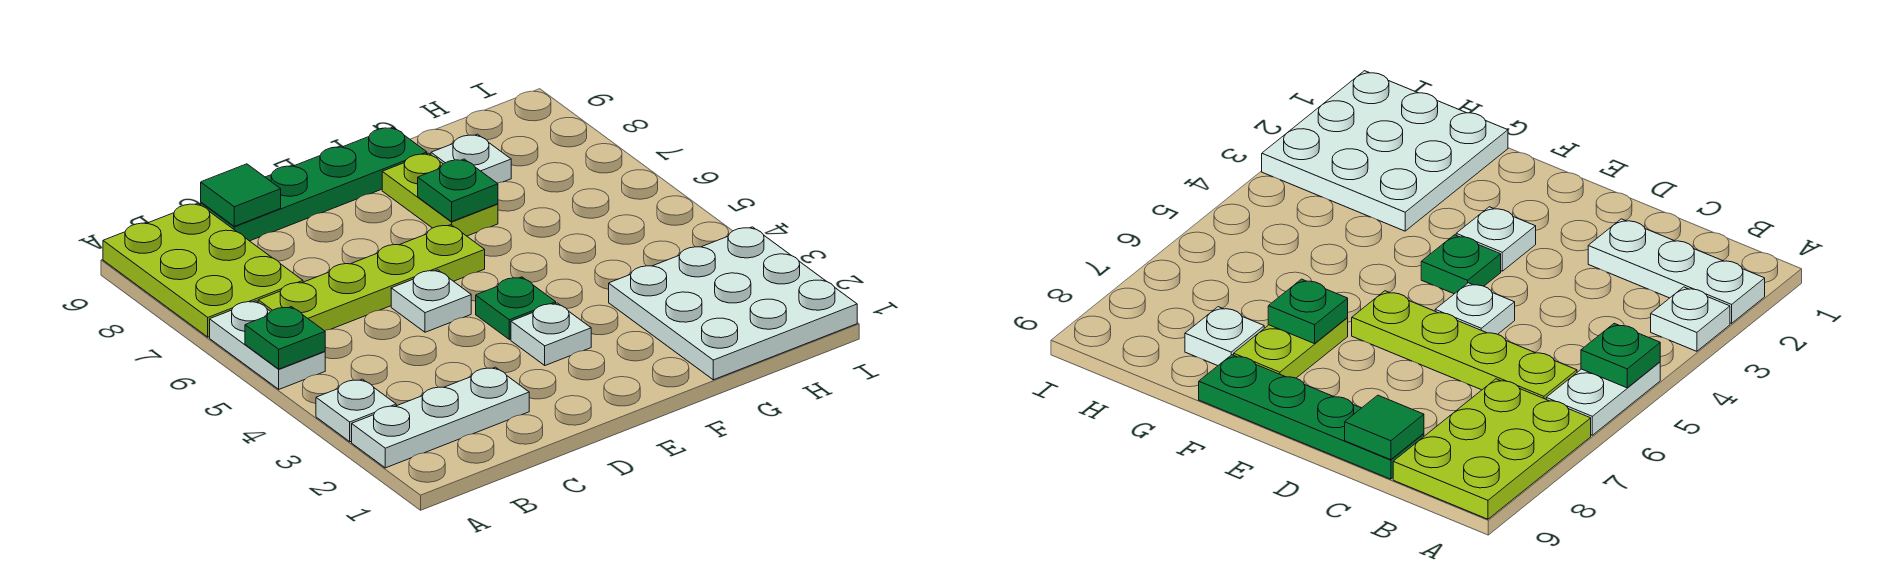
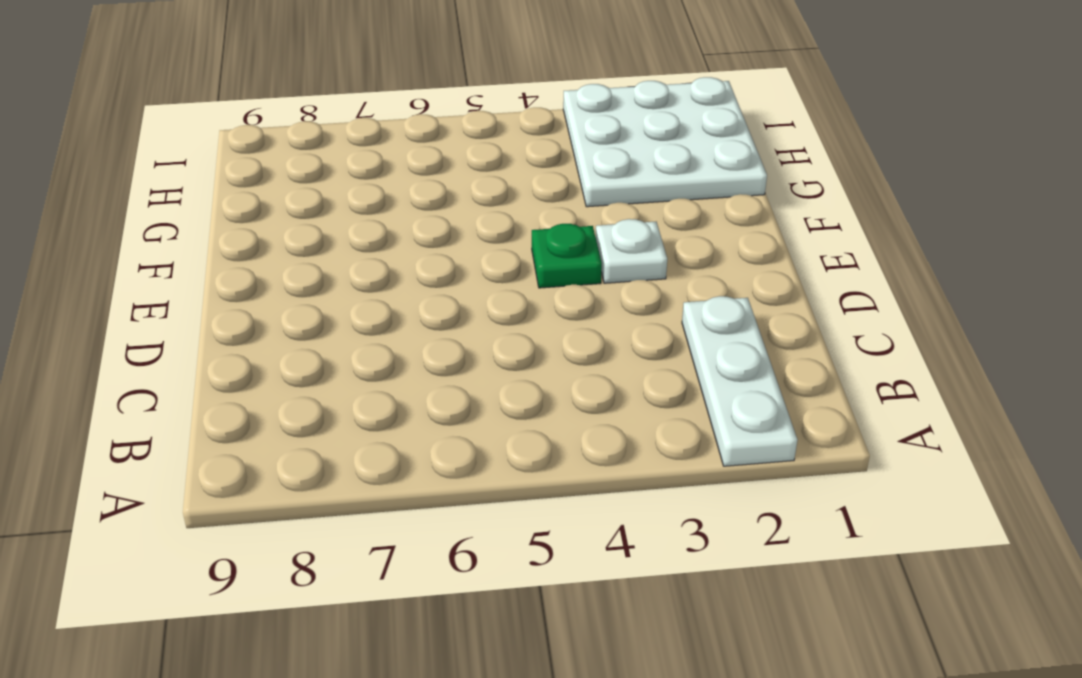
none -> white 1x1 plate [316,379,396,442]
none -> white 1x2 plate [210,301,325,389]
none -> lime 2x3 plate [103,203,303,337]

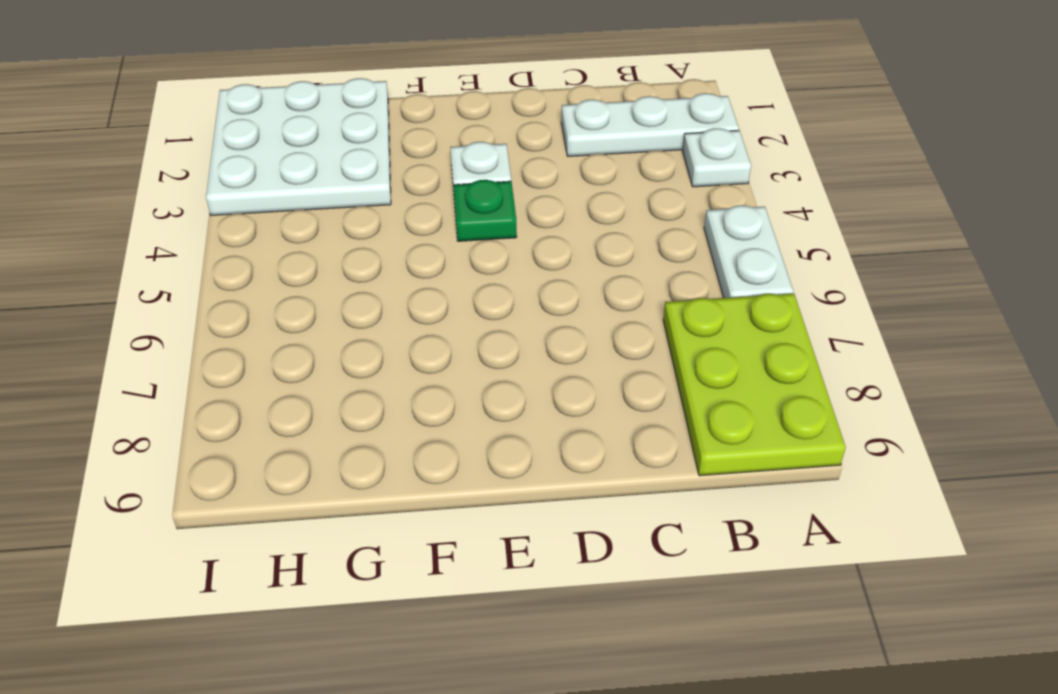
none -> lime 1x4 plate [258,225,485,331]
none -> green 1x4 plate [201,127,427,241]
none -> white 1x1 plate [391,270,471,332]

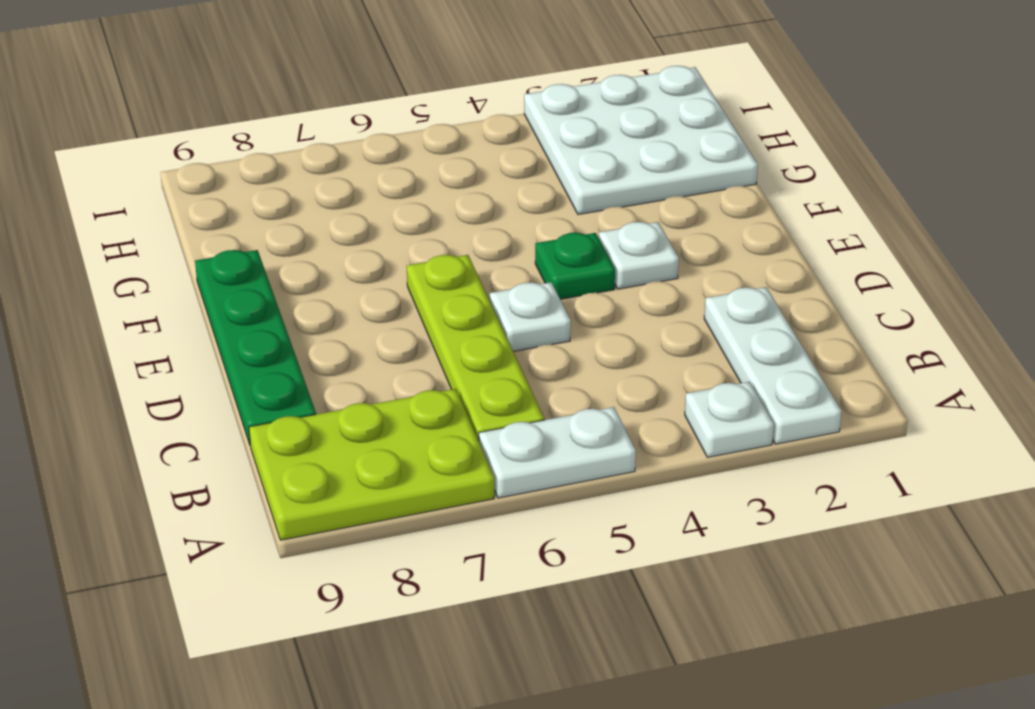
none -> lime 1x2 plate [382,153,498,236]
none -> white 1x1 plate [431,134,511,183]
none -> green 1x1 plate [245,307,325,369]

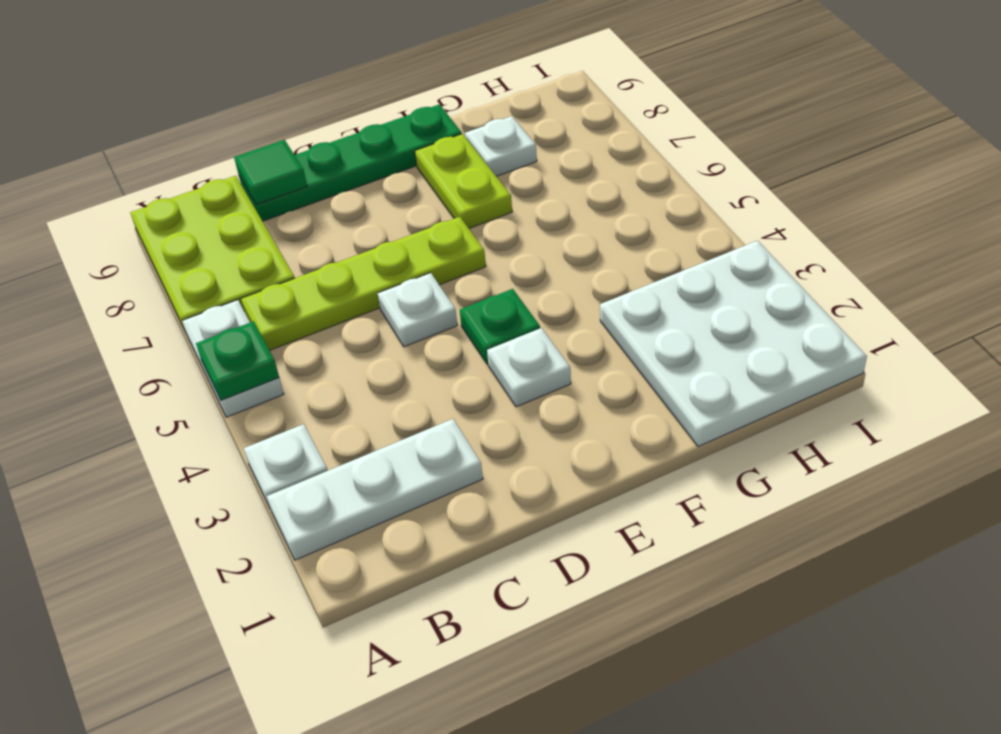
none -> green 1x1 plate [418,159,498,221]

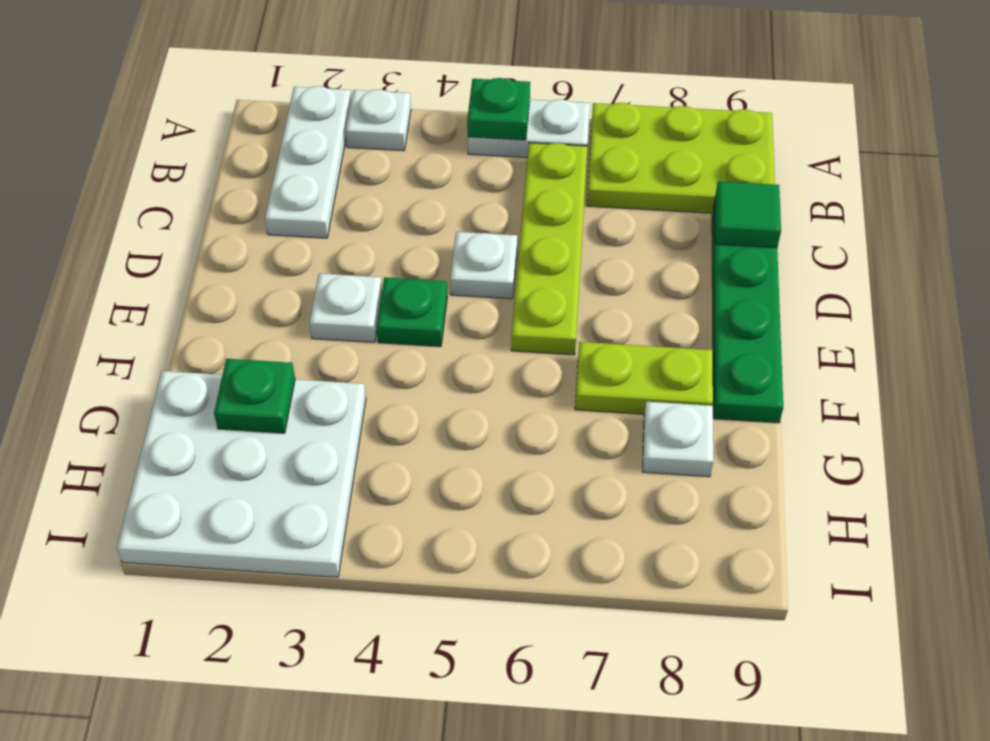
green 1x1 plate [214,359,295,433] -> green 1x1 plate moved to [418,159,498,221]

